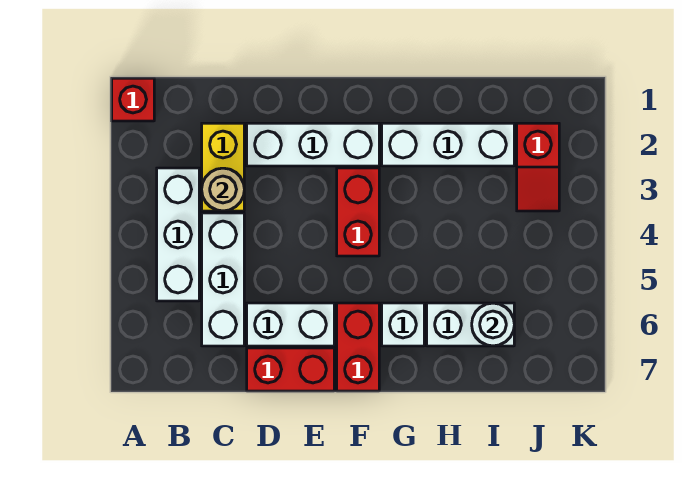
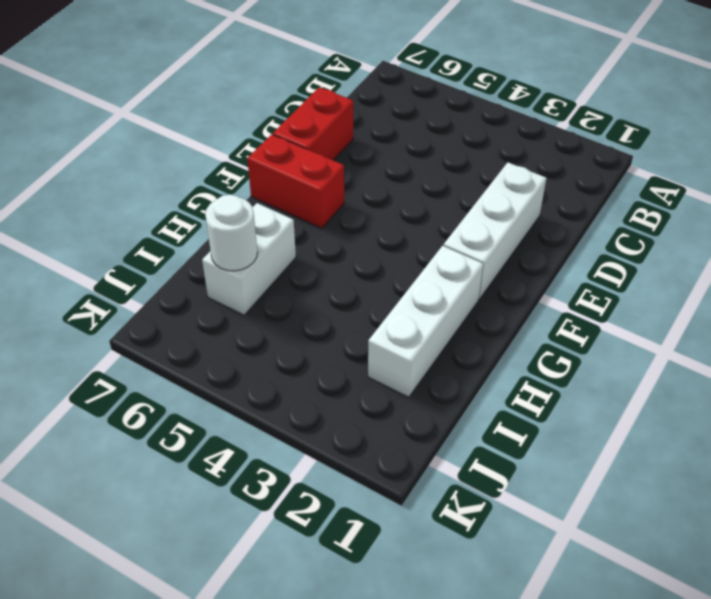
none -> red 1x1 brick [112,78,154,121]
none -> white 1x3 brick [157,168,199,301]
none -> yellow 1x2 brick [202,123,244,211]

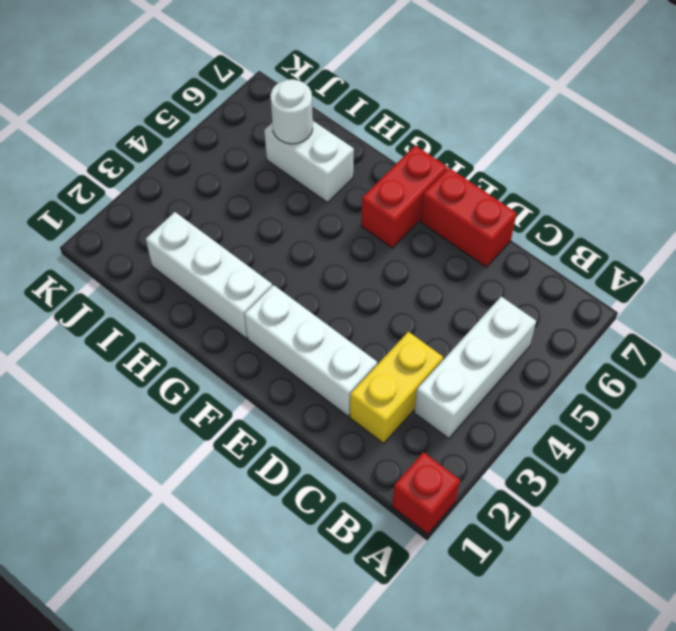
none -> white 1x3 brick [202,213,244,346]
none -> white 1x2 brick [247,303,334,346]
none -> red 1x2 brick [337,168,379,256]

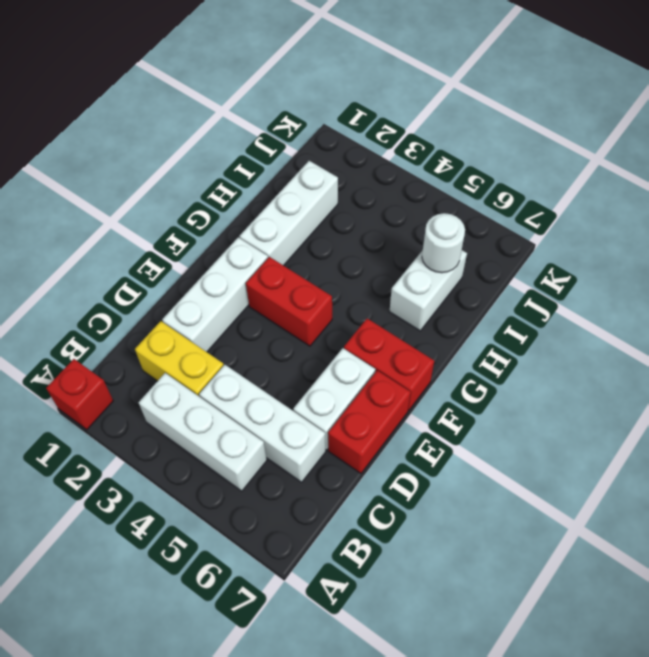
none -> white 1x1 brick [382,303,424,346]
none -> red 1x2 slope [517,123,559,211]
none -> tan 1x1 round brick [202,168,244,211]

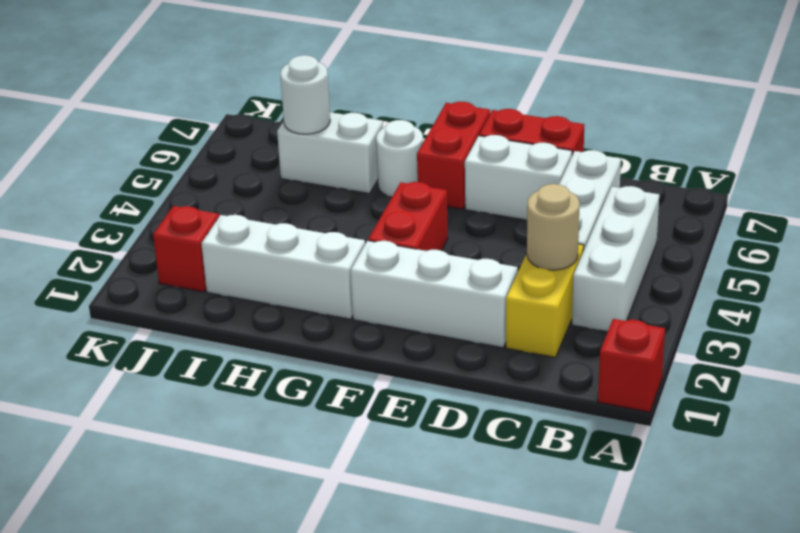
white 1x1 round brick [376,120,423,196] -> white 1x1 brick [382,303,424,346]

